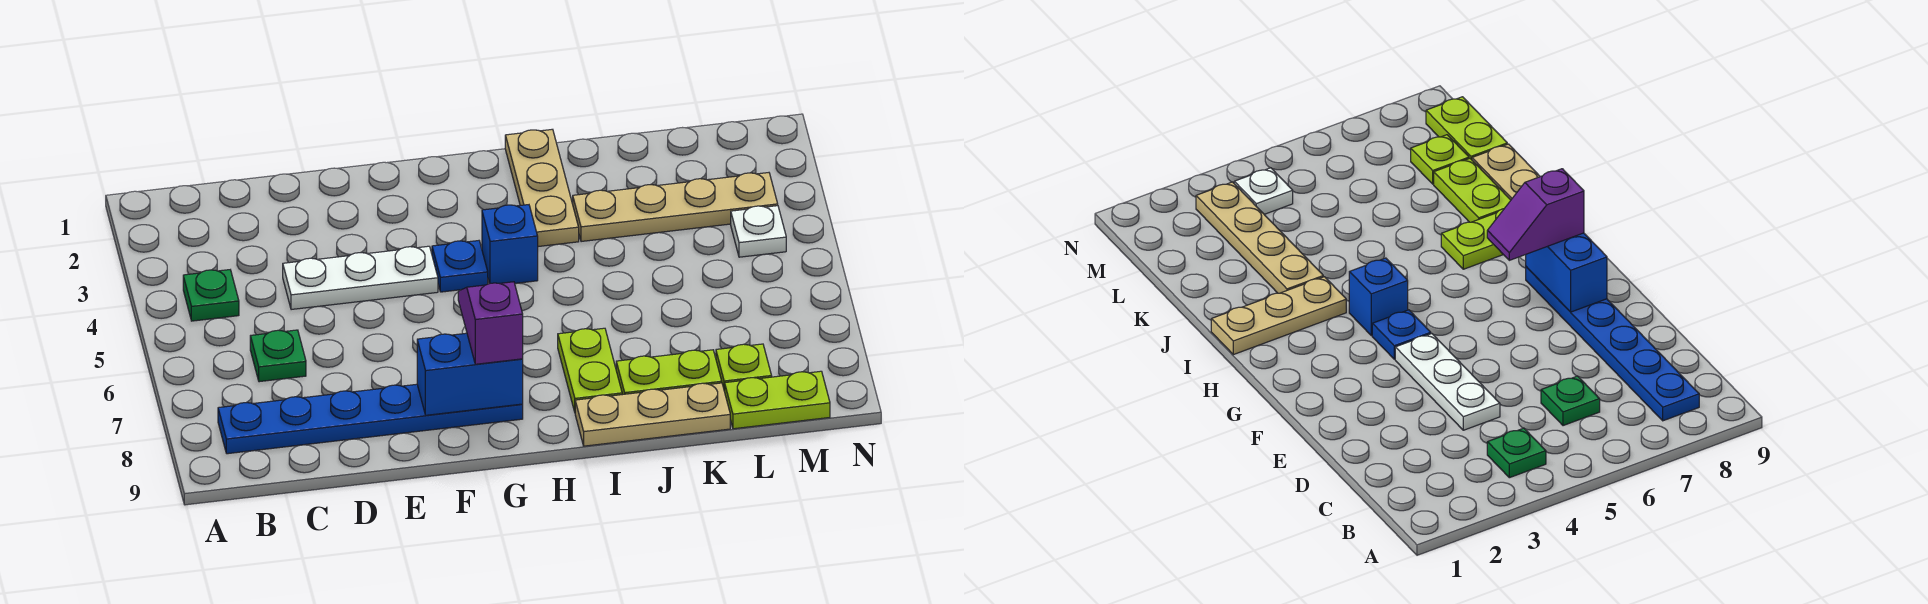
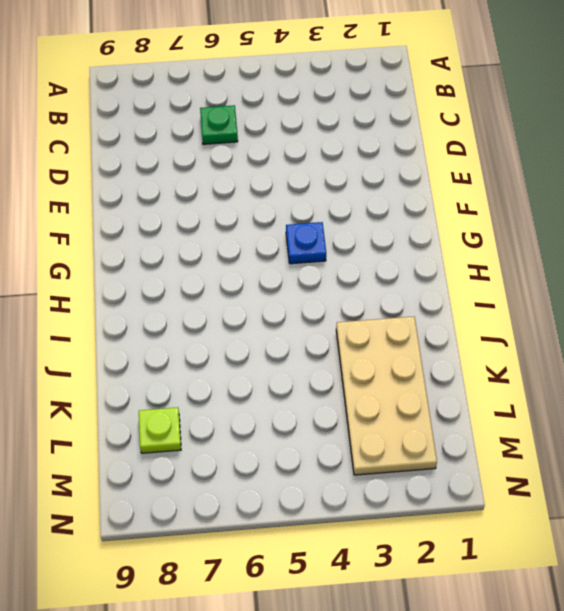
tan 2x4 plate [336,317,437,475] -> tan 1x4 plate [573,173,778,242]
none -> green 1x1 plate [183,270,239,321]
none -> blue 1x6 plate [218,384,523,454]
none -> white 1x3 plate [283,246,438,310]

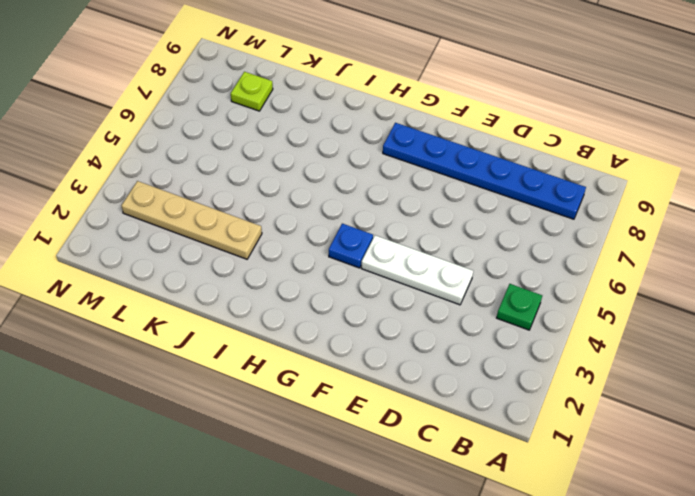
none -> green 1x1 plate [250,330,306,382]
none -> blue 1x1 brick [482,205,538,284]
none -> tan 1x3 plate [505,129,579,247]

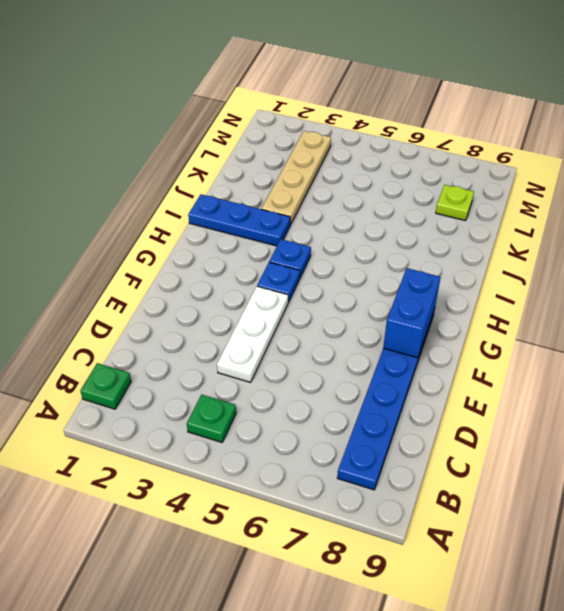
green 1x1 plate [80,363,131,409] -> green 1x1 plate moved to [250,330,306,382]
blue 1x1 plate [269,239,311,277] -> blue 1x1 brick [482,205,538,284]
blue 1x3 plate [188,194,291,246] -> tan 1x3 plate [505,129,579,247]
none -> lime 1x2 plate [558,328,622,412]
none -> tan 1x3 plate [575,383,730,446]
none -> lime 1x2 plate [616,350,722,395]

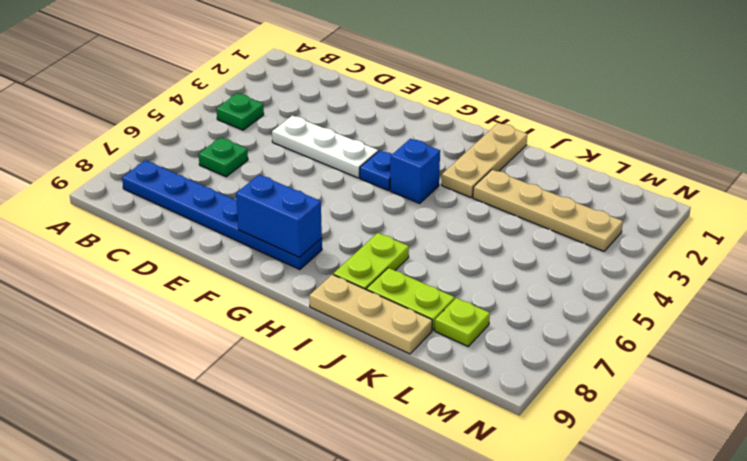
none -> lime 1x2 plate [725,371,830,429]
none -> white 1x1 plate [731,206,786,257]
none -> purple 1x2 slope [458,282,523,364]

